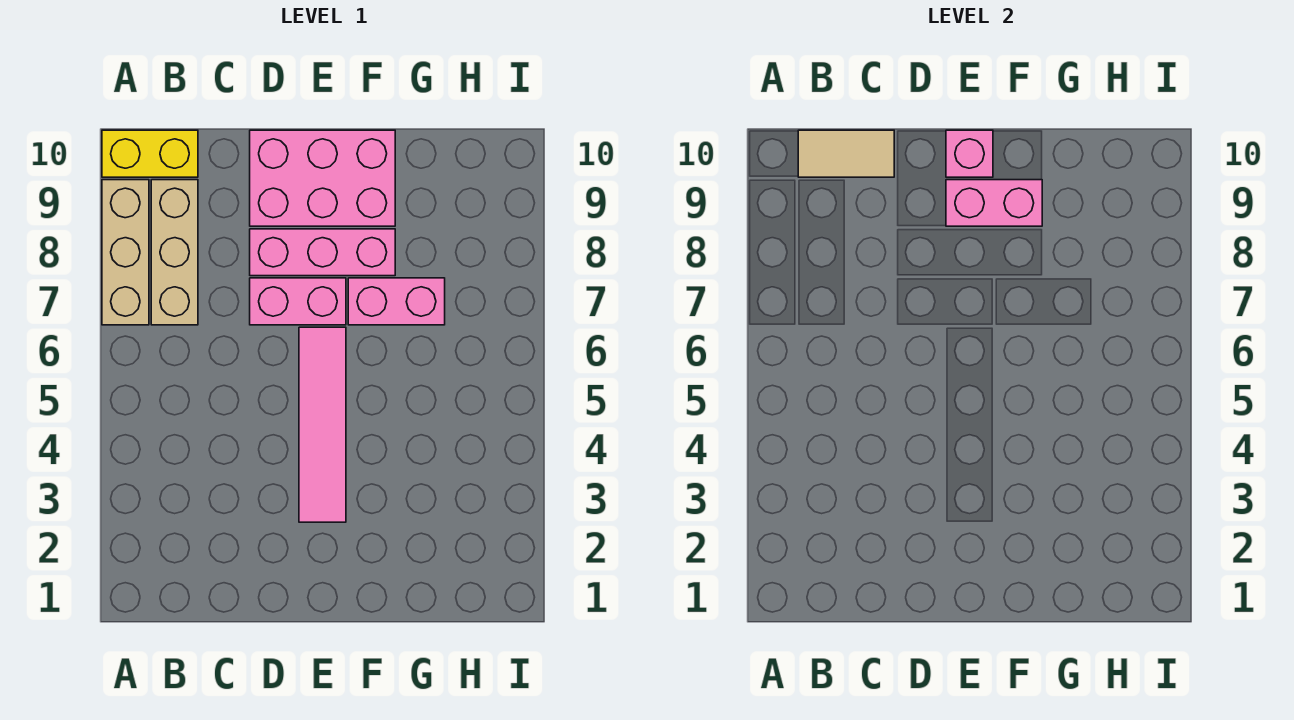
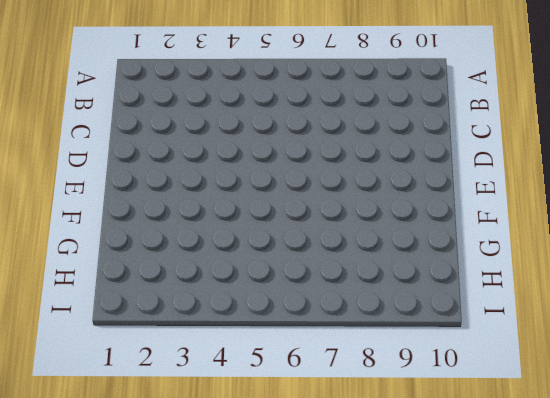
none -> tan 1x3 brick [102,180,149,325]
none -> yellow 1x2 brick [102,130,198,177]

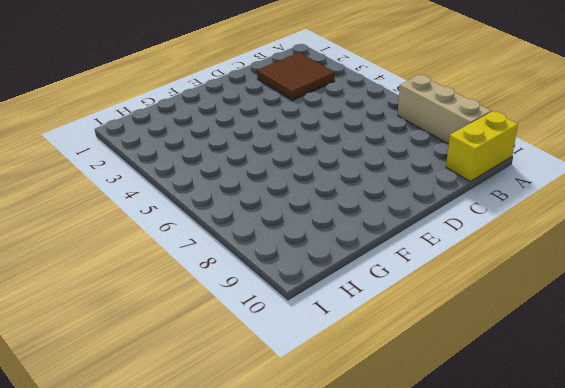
brown 2x2 tile [257,53,335,101] -> none
none -> tan 1x3 brick [151,180,198,325]
none -> pink 1x2 brick [250,278,346,325]

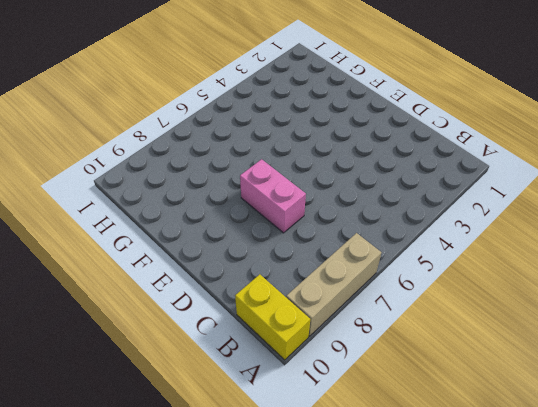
none -> tan 1x3 brick [151,180,198,325]
none -> pink 1x3 brick [250,229,395,276]

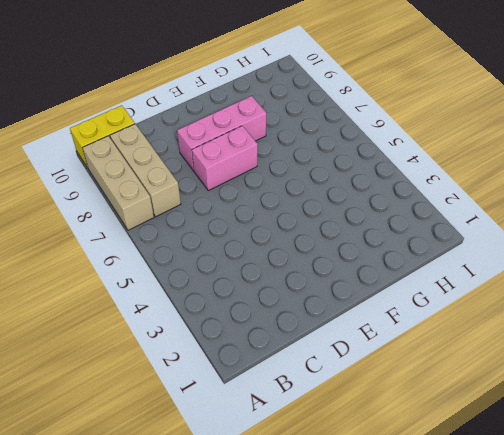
none -> pink 2x3 brick [250,130,395,226]
none -> pink 1x4 tile [299,327,346,522]

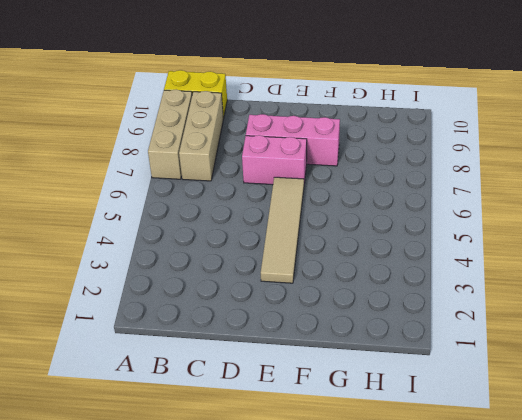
tan 1x4 tile [261,177,304,283] -> pink 1x4 tile [299,327,346,522]
none -> pink 2x3 brick [250,130,395,226]
none -> pink 1x2 brick [348,278,445,325]

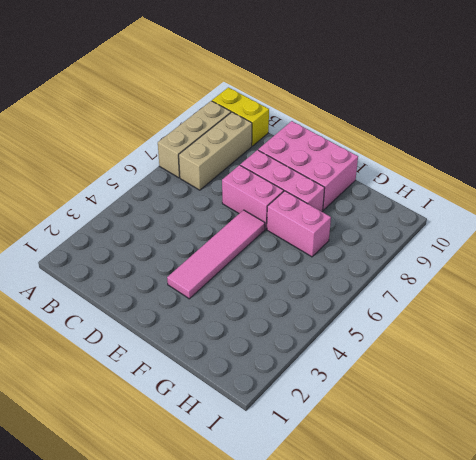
none -> tan 1x2 tile [798,130,894,177]
none -> pink 1x2 brick [946,180,1042,226]

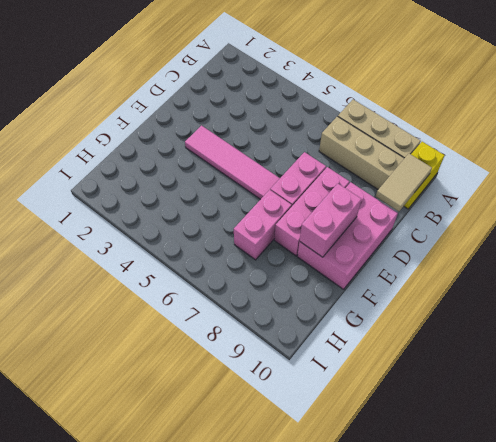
none -> pink 1x1 brick [946,130,993,177]

